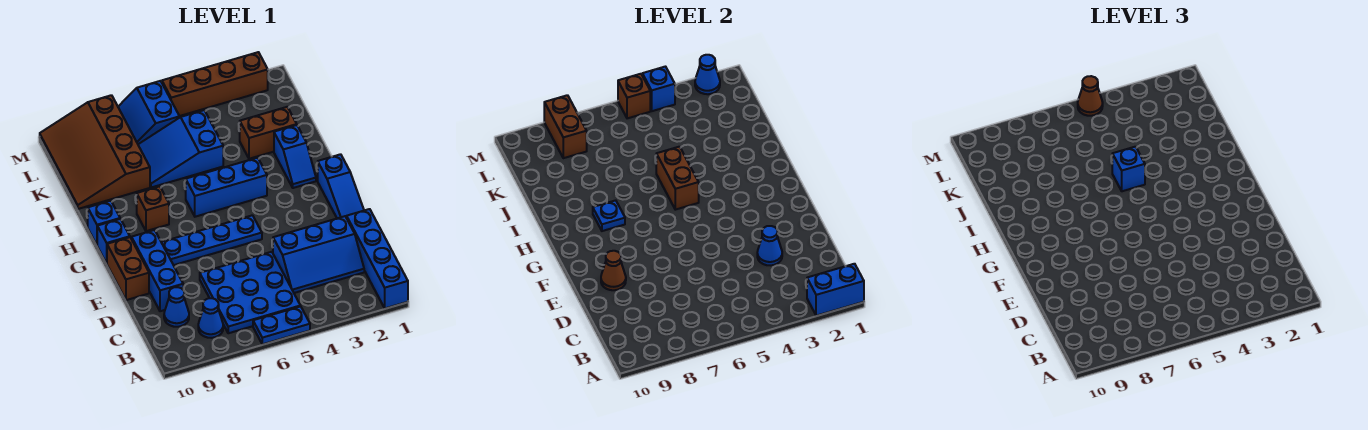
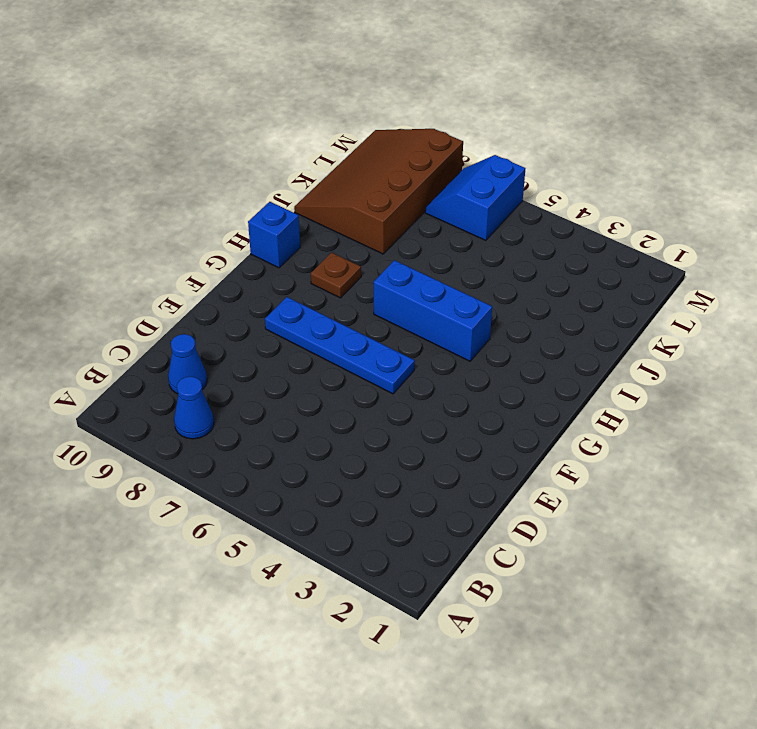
brown 1x1 plate [311,253,361,298] -> brown 1x1 brick [137,186,169,231]
none -> blue 1x4 brick [347,209,408,308]
none -> blue 1x2 plate [253,306,310,344]
none -> blue 3x3 plate [200,252,300,333]
none -> blue 2x3 slope [273,216,364,293]

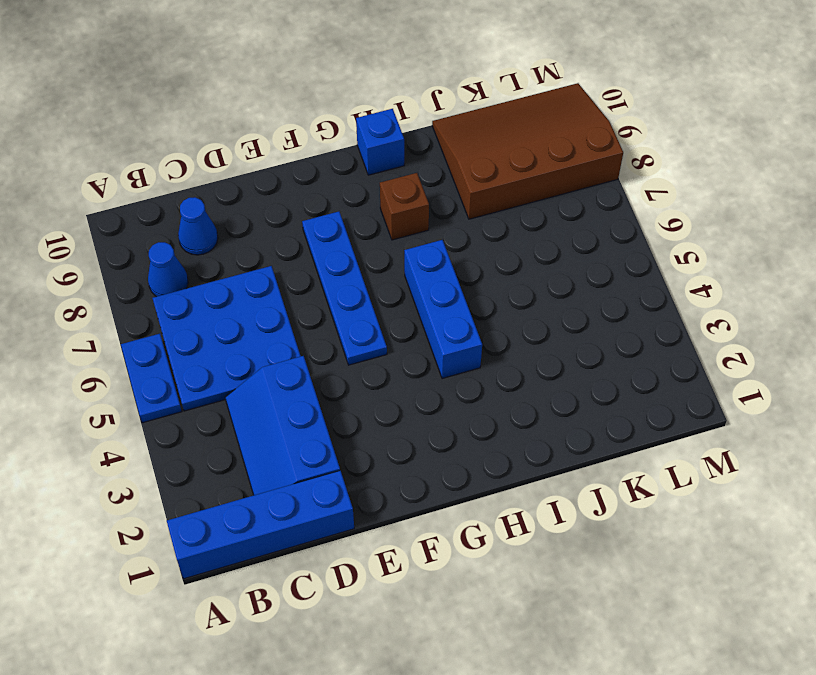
none -> blue 1x3 brick [131,230,183,311]
none -> blue 1x3 slope [318,154,364,218]
none -> brown 1x2 brick [107,237,149,300]
none -> blue 1x1 brick [97,219,130,263]

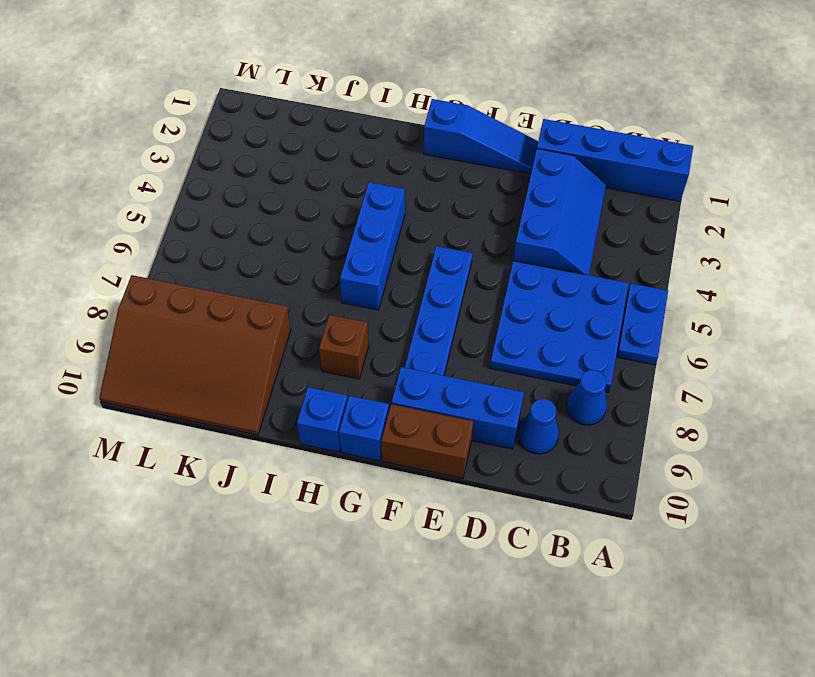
none -> blue 1x2 slope [274,125,316,188]
none -> brown 1x2 brick [240,107,297,159]
none -> blue 2x3 slope [138,110,223,188]
none -> blue 2x2 slope [118,81,180,144]

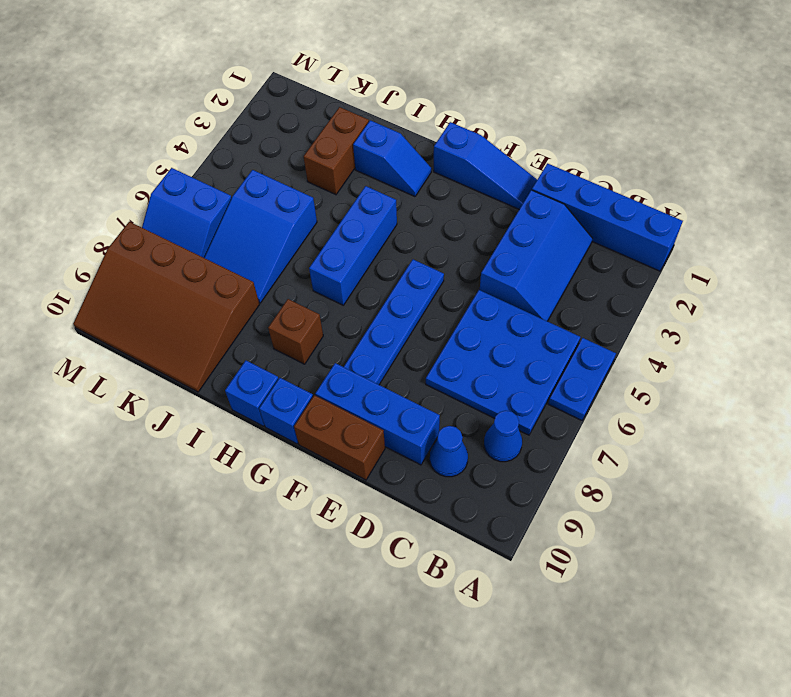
none -> brown 1x4 brick [162,52,268,116]
none -> blue 1x2 brick [807,264,864,316]
none -> blue 1x1 cone [757,226,782,265]
none -> brown 1x1 cone [601,251,626,290]

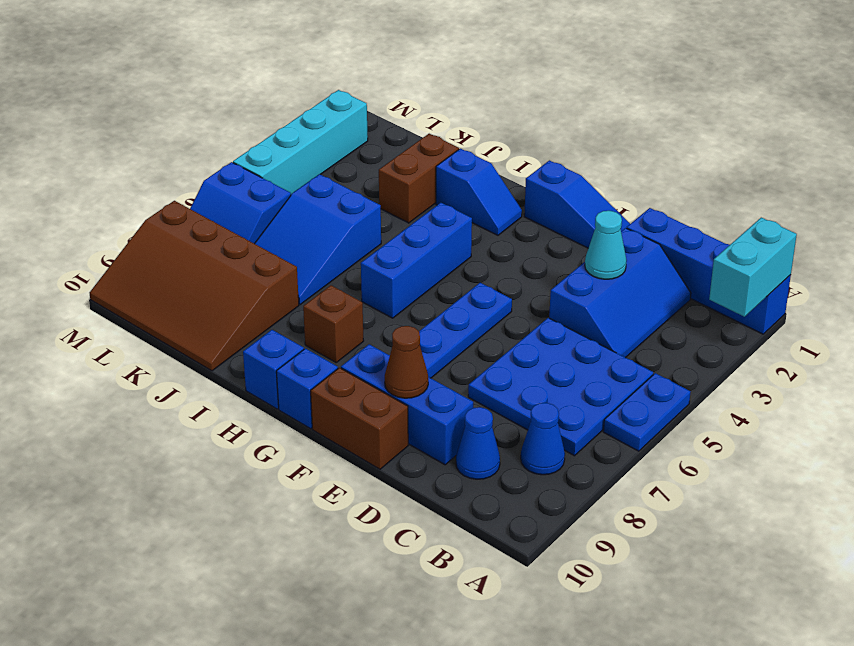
cyan 1x2 brick [709,218,797,317] -> blue 1x2 brick [807,264,864,316]
cyan 1x1 cone [585,211,627,279] -> blue 1x1 cone [757,226,782,265]
cyan 1x4 brick [233,90,368,195] -> brown 1x4 brick [162,52,268,116]
none -> brown 1x2 brick [656,147,699,210]
none -> blue 1x1 plate [593,200,625,231]
none -> brown 1x2 brick [544,95,587,158]
none -> blue 1x1 cone [695,55,720,94]

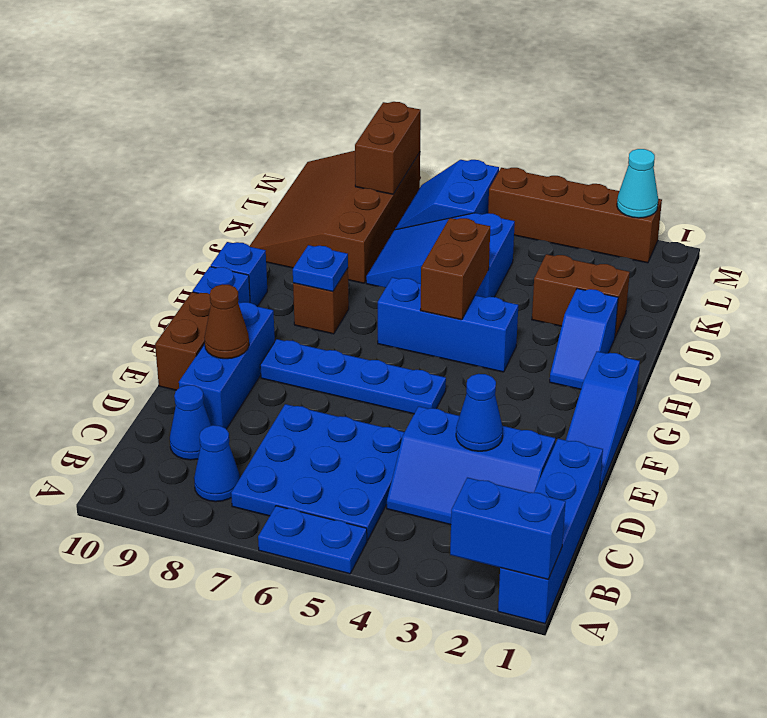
cyan 1x1 cone [617,149,658,218] -> blue 1x1 cone [695,55,720,94]
none -> blue 1x1 brick [642,67,675,111]
none -> brown 1x1 brick [618,74,650,118]
none -> blue 1x1 brick [1112,147,1145,191]
none -> brown 1x1 cone [1078,76,1103,116]

